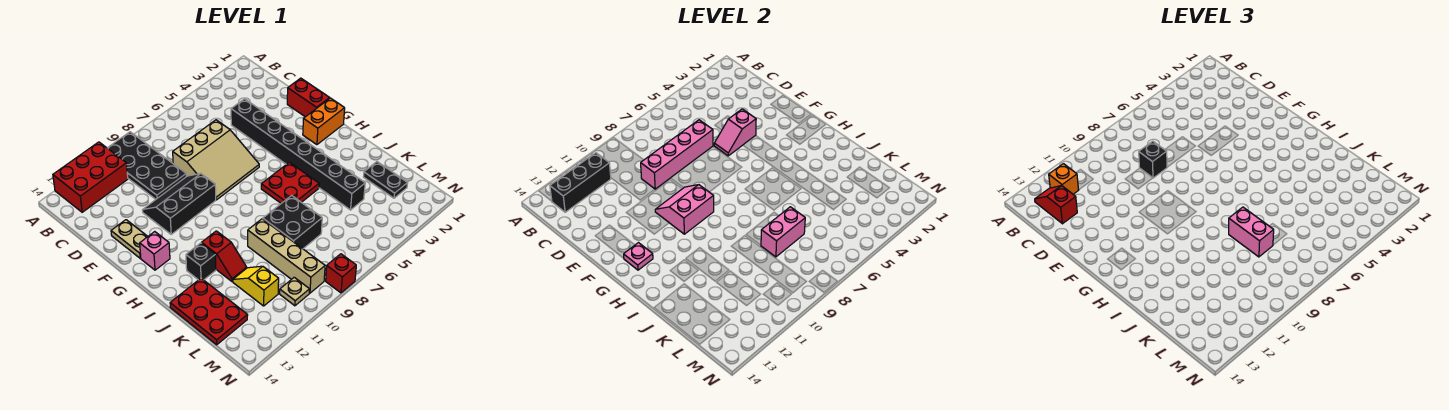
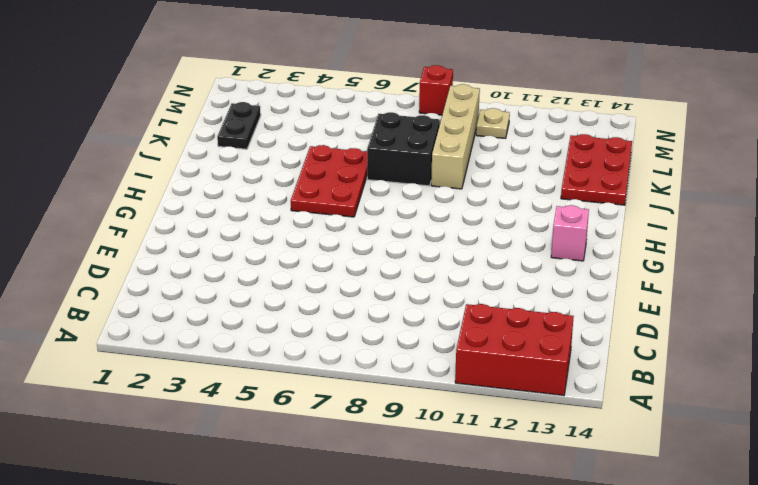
red 2x3 plate [291,145,367,217] -> red 2x2 plate [261,162,319,203]
none -> black 2x4 plate [108,132,186,199]
none -> black 1x8 brick [231,99,365,210]
none -> tan 3x3 slope [173,120,259,200]

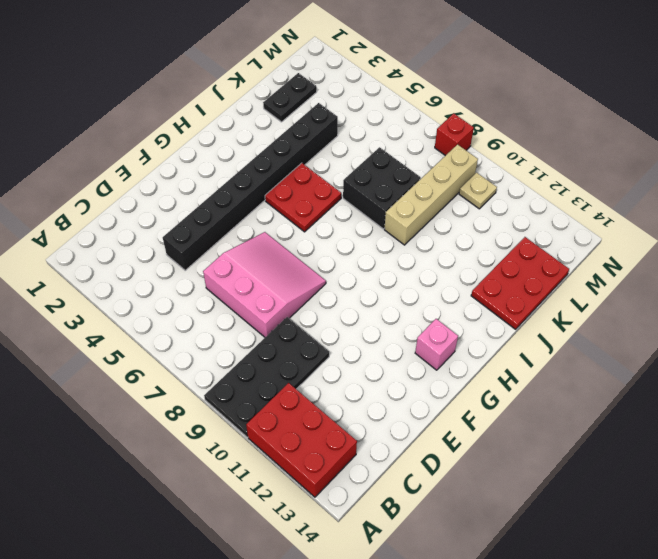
pink 3x3 slope [203,232,326,337] -> tan 3x3 slope [173,120,259,200]
none -> red 1x2 brick [287,78,330,117]
none -> black 2x3 slope [142,174,216,234]
none -> tan 1x2 plate [111,220,148,258]

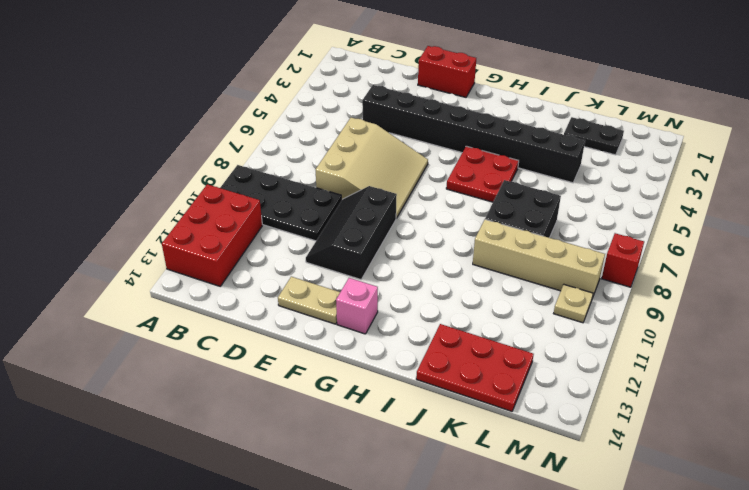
none -> orange 1x2 brick [303,98,345,145]
none -> red 1x2 slope [202,231,247,282]
none -> black 1x1 brick [186,243,216,280]

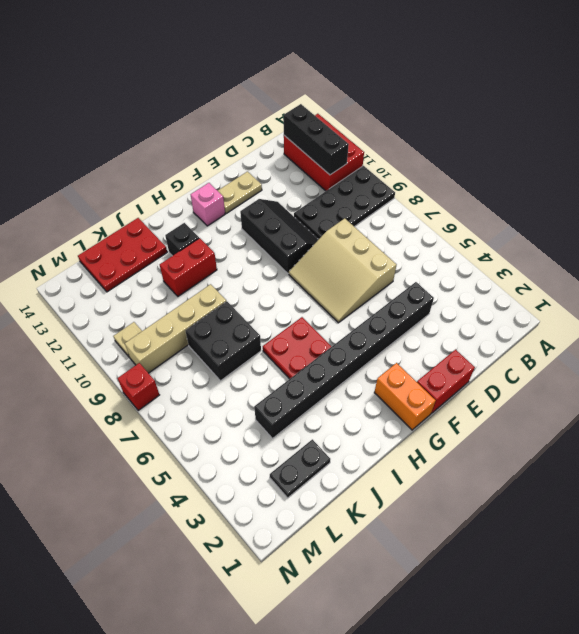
red 1x2 brick [160,238,217,296] -> red 1x2 slope [202,231,247,282]
none -> yellow 1x2 slope [233,266,279,306]
none -> pink 1x4 brick [641,120,713,189]
none -> pink 1x2 slope [714,109,756,156]

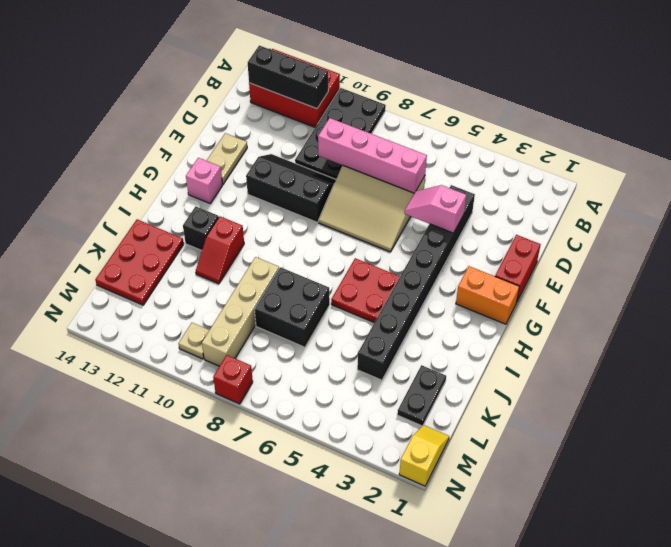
yellow 1x2 slope [399,425,449,486] -> yellow 1x2 slope moved to [233,266,279,306]
none -> pink 2x2 slope [655,185,714,234]
none -> pink 1x1 plate [624,243,653,270]
none -> pink 1x2 brick [761,207,805,257]

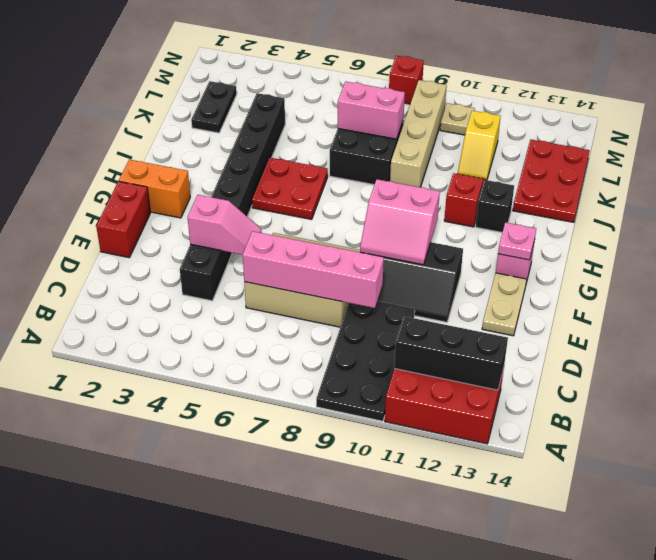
none -> orange 1x1 brick [1049,164,1079,194]
none -> red 1x2 slope [1035,186,1077,224]
none -> black 1x1 brick [1139,141,1167,178]

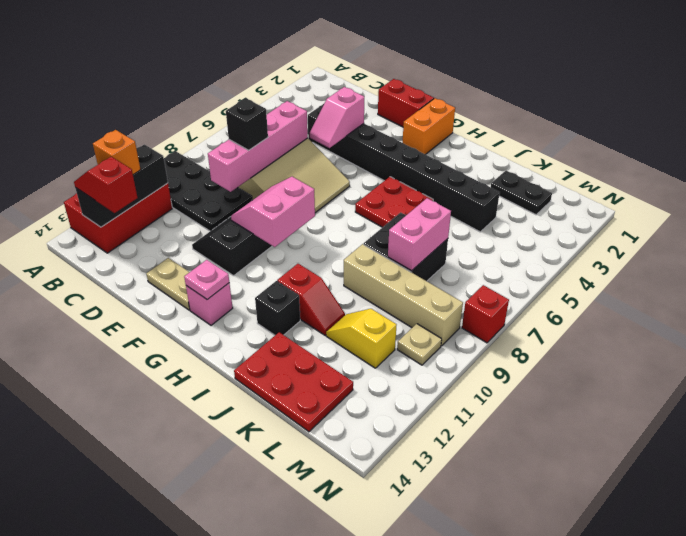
none -> pink 1x2 brick [1229,207,1274,257]

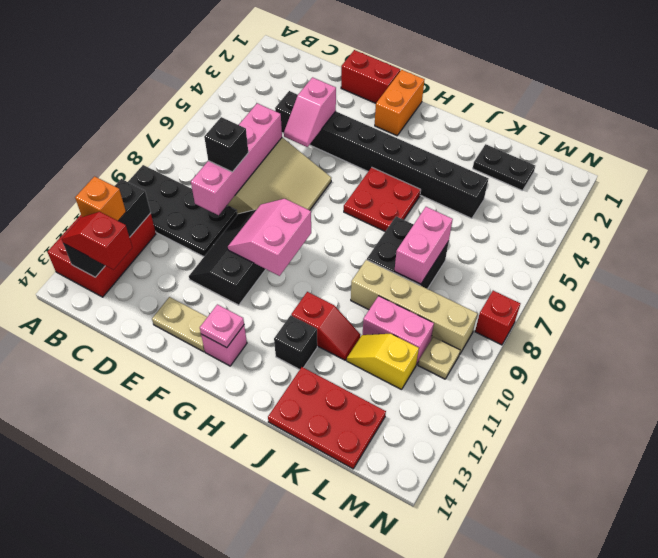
pink 1x2 brick [363,296,434,365] -> pink 1x2 brick moved to [1229,207,1274,257]

